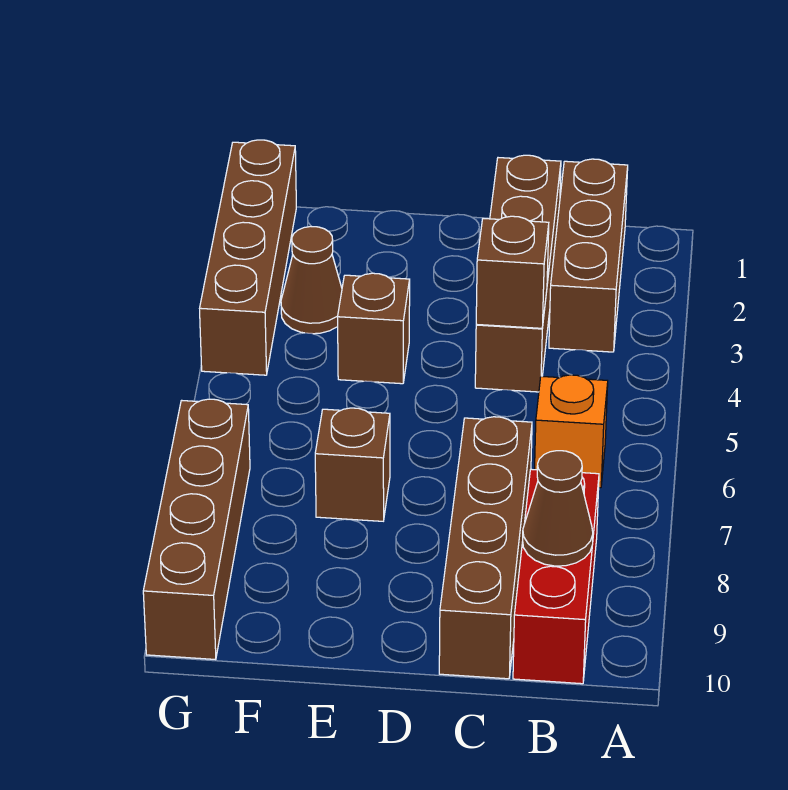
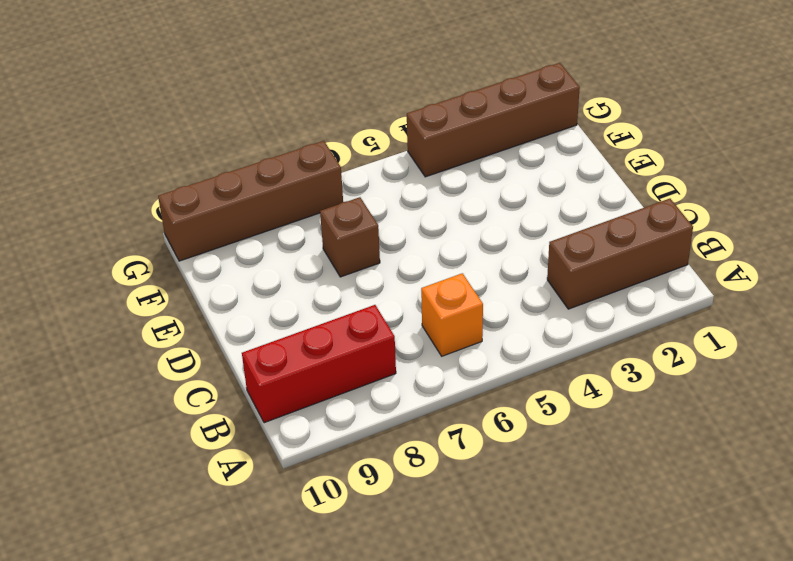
none -> brown 1x4 brick [475,155,561,392]
none -> brown 1x4 brick [439,417,532,679]
none -> brown 1x1 brick [338,273,410,384]

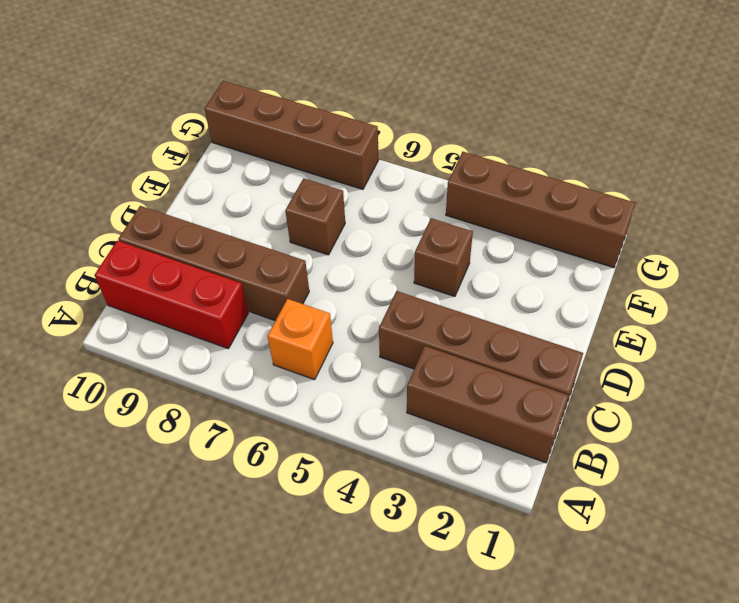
none -> brown 1x1 cone [281,227,342,334]
none -> brown 1x1 cone [523,451,593,566]
none -> brown 1x1 brick [476,216,549,328]

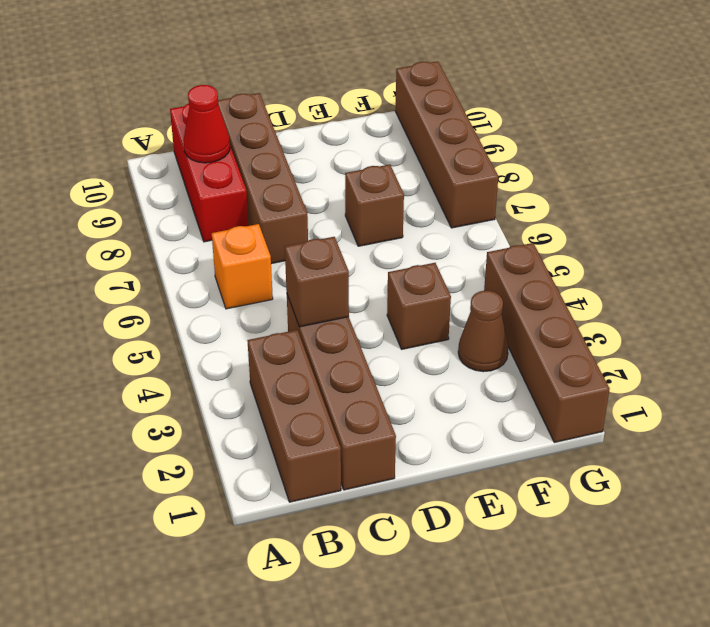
red 1x1 cone [183,85,230,163] -> brown 1x1 cone [523,451,593,566]

